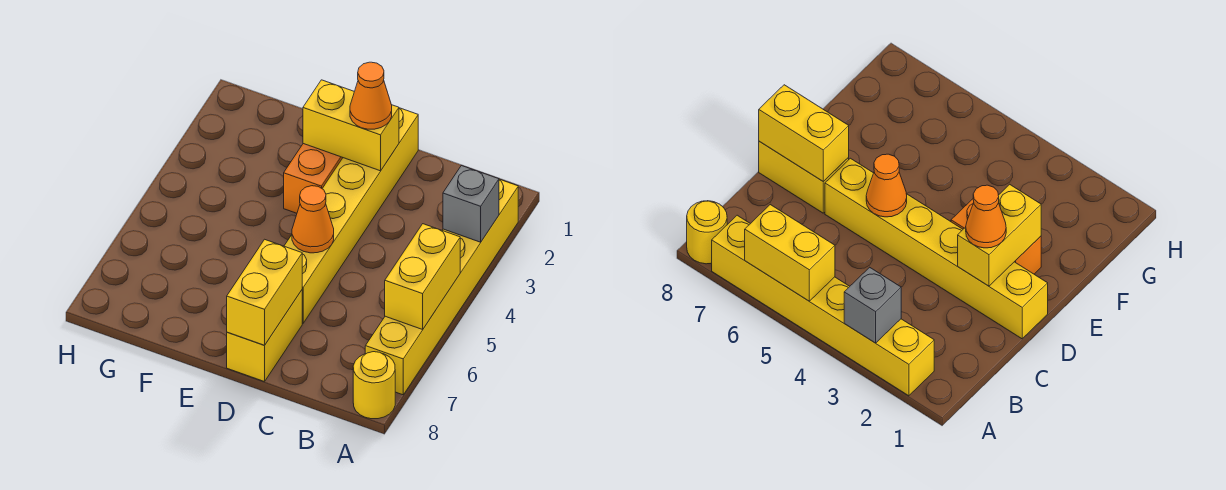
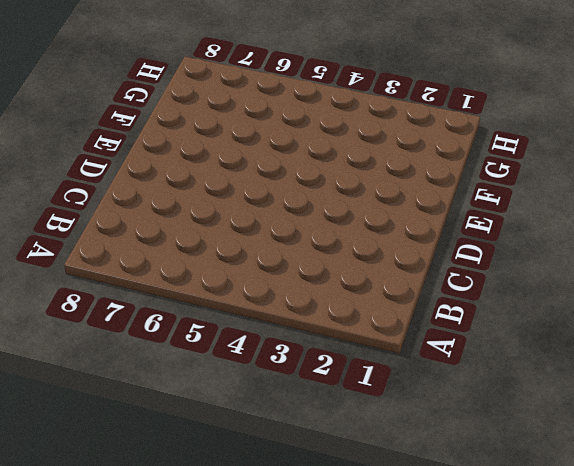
none -> yellow 1x6 brick [365,179,518,395]
none -> yellow 1x1 round brick [353,352,395,419]

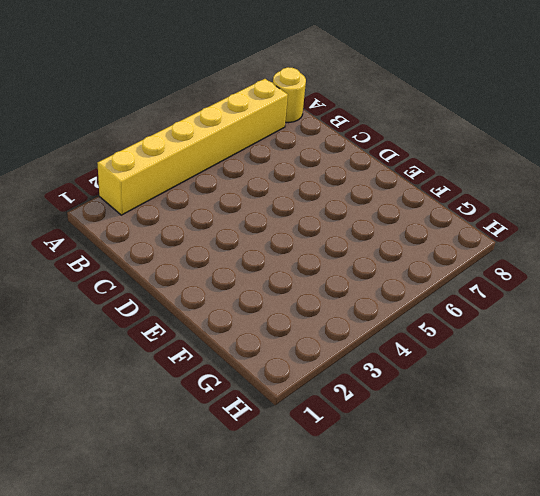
none -> yellow 1x6 brick [284,108,418,323]
none -> yellow 1x2 brick [227,290,302,382]

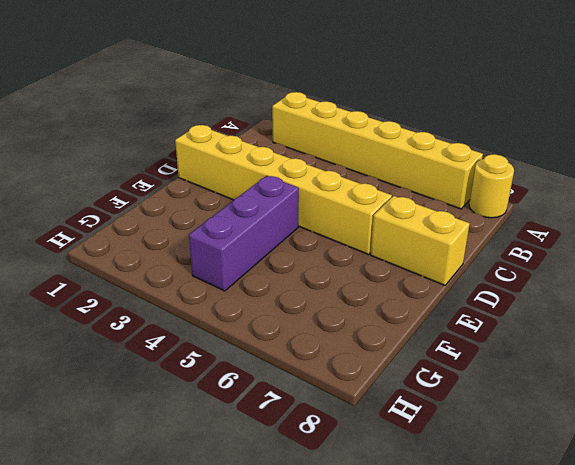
purple 1x3 brick [189,176,299,291] -> none
none -> orange 1x2 brick [284,144,343,213]
none -> grey 1x1 brick [443,166,499,242]

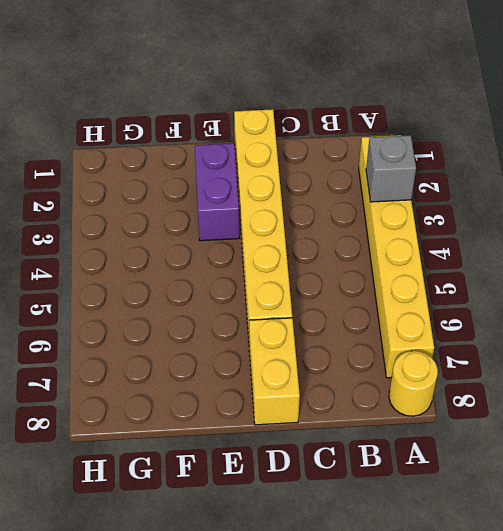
purple 1x2 brick [195,143,239,241] -> orange 1x2 brick [284,144,343,213]
none -> yellow 1x2 brick [385,224,460,329]
none -> yellow 1x2 brick [303,80,399,171]

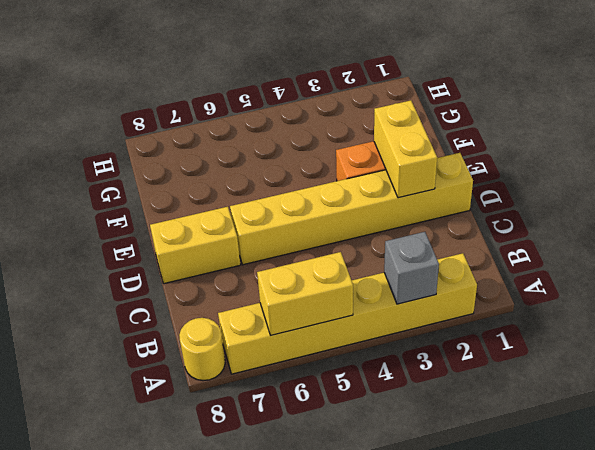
none -> orange 1x1 cone [292,186,334,253]
none -> yellow 1x2 brick [227,239,302,345]

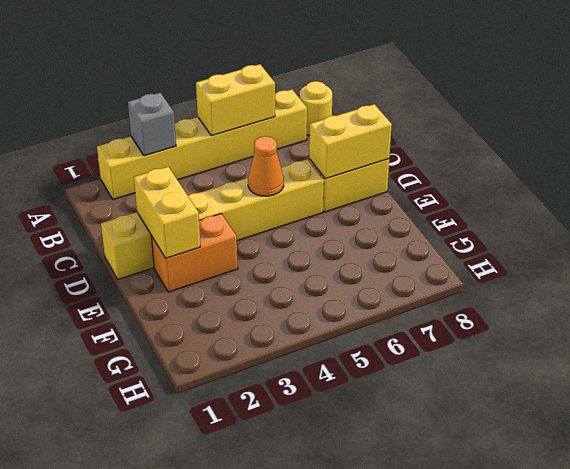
none -> orange 1x1 cone [350,62,392,129]

